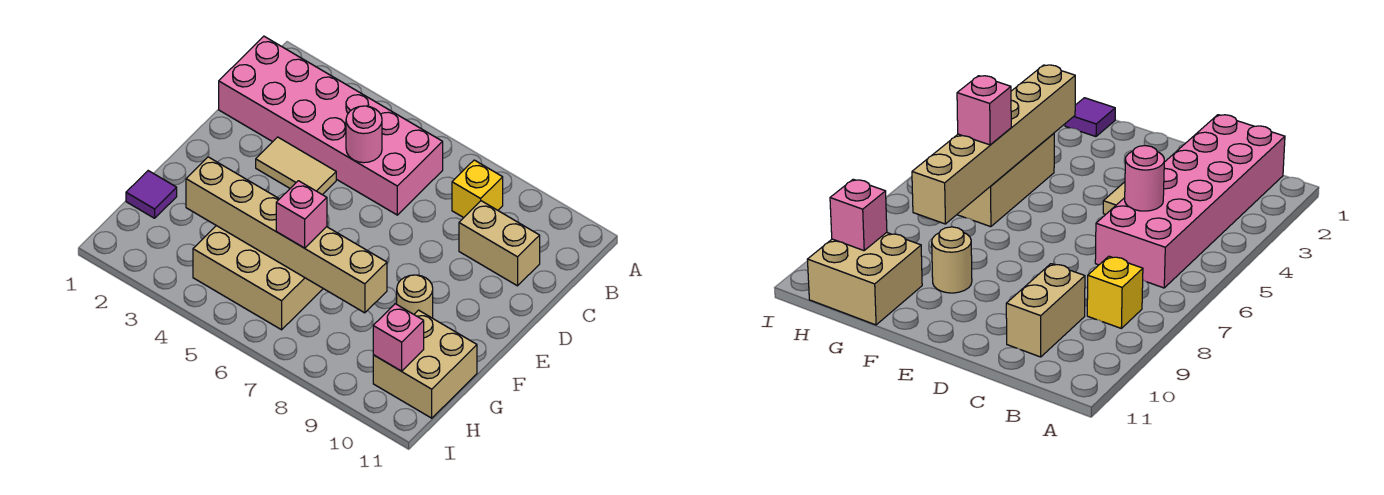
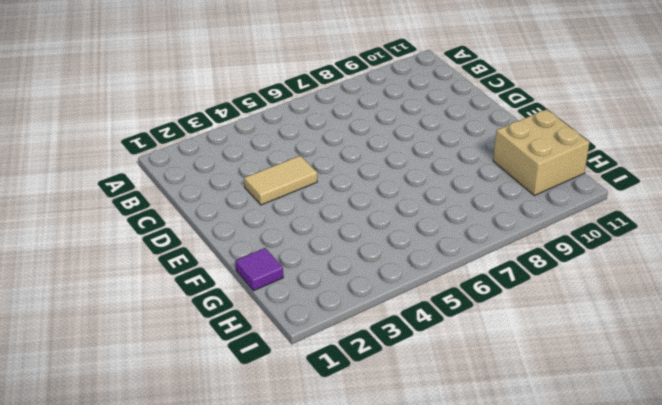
none -> pink 2x6 brick [219,36,443,215]
none -> yellow 1x1 brick [452,160,503,218]
none -> tan 1x2 brick [459,201,540,286]

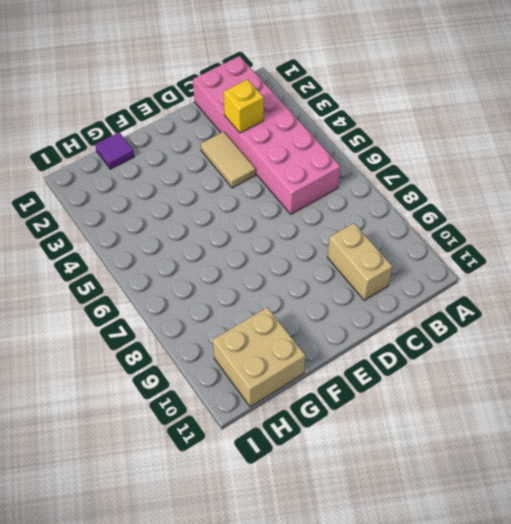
yellow 1x1 brick [224,79,264,133] -> yellow 1x1 brick moved to [452,160,503,218]
none -> tan 1x1 round brick [397,275,433,318]
none -> tan 2x3 brick [193,226,323,330]
none -> pink 1x1 round brick [346,106,382,163]

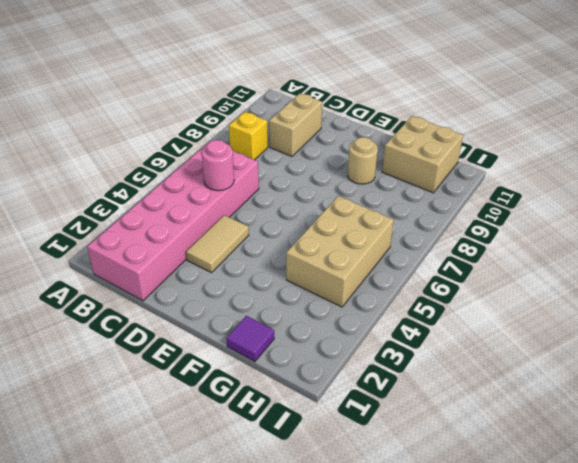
none -> tan 1x6 brick [186,157,387,313]
none -> pink 1x1 brick [373,304,424,371]
none -> pink 1x1 brick [276,181,327,248]

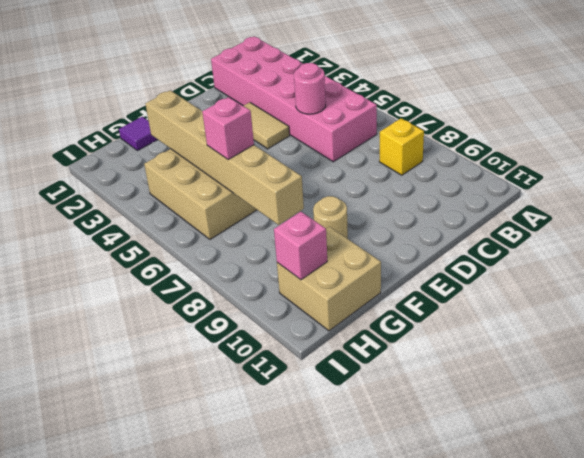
none -> tan 1x2 brick [459,201,540,286]

